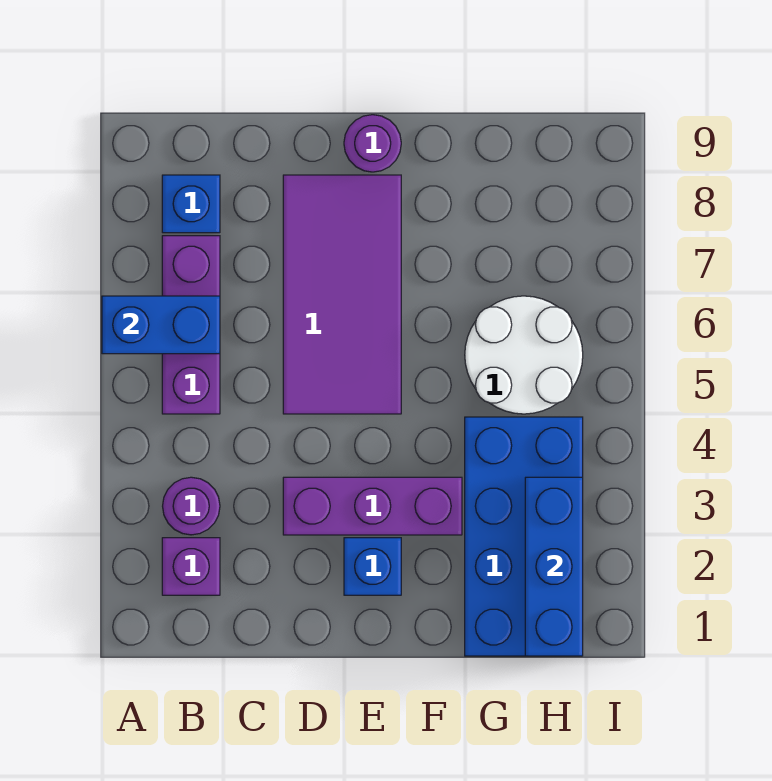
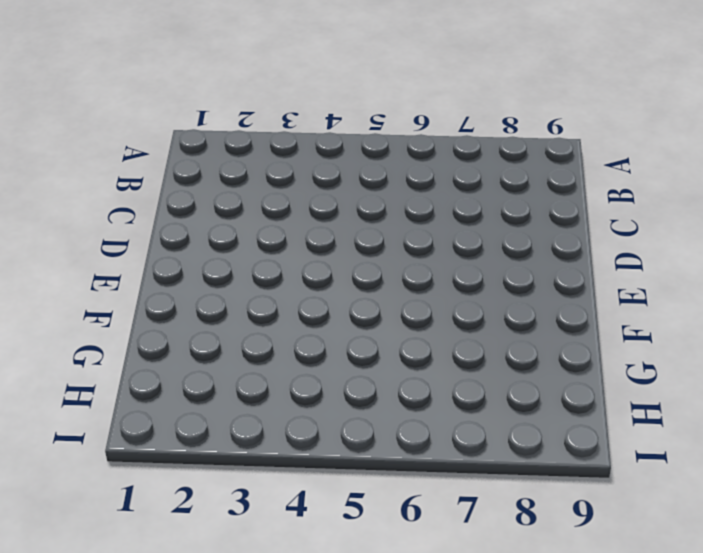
none -> purple 1x1 brick [162,538,220,595]
none -> purple 1x1 round brick [163,477,220,535]
none -> purple 1x3 brick [162,236,220,414]

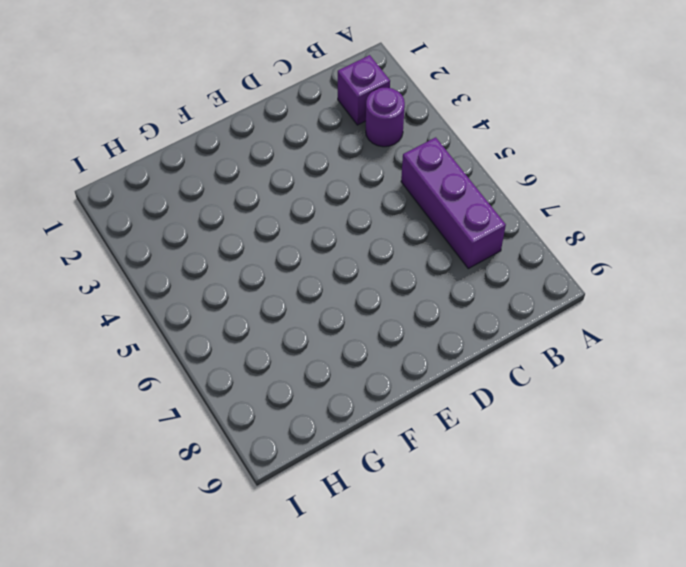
none -> blue 1x1 brick [162,175,220,233]
none -> purple 1x3 brick [283,477,462,535]
none -> purple 2x4 tile [283,175,401,414]

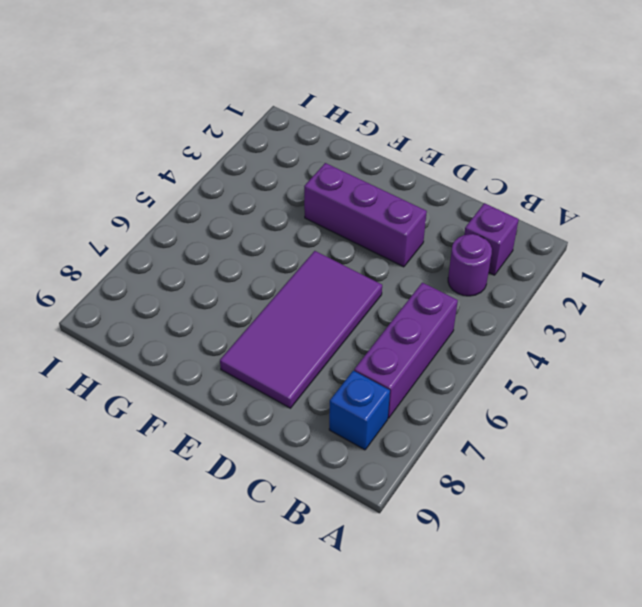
none -> blue 1x1 brick [344,538,401,595]
none -> purple 1x1 round brick [344,115,401,172]
none -> blue 2x4 brick [465,417,583,656]

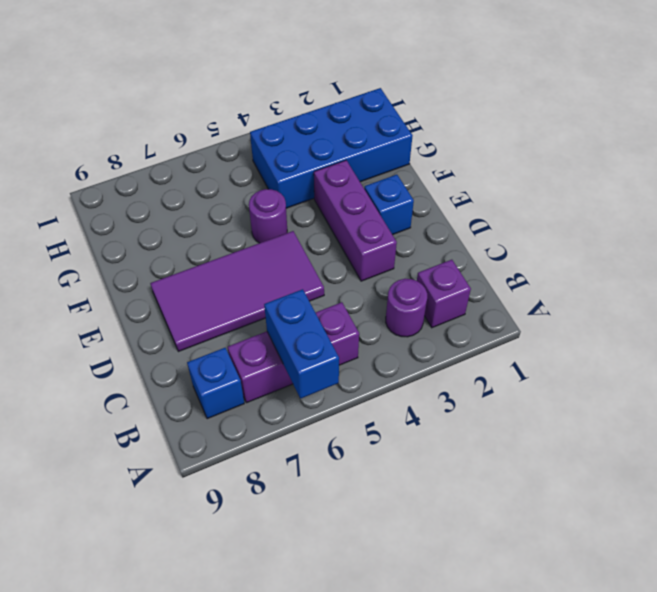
purple 1x1 round brick [249,189,287,243] -> purple 1x1 round brick moved to [344,115,401,172]
none -> white 2x2 round brick [465,296,583,414]
none -> blue 1x3 brick [525,477,583,656]

